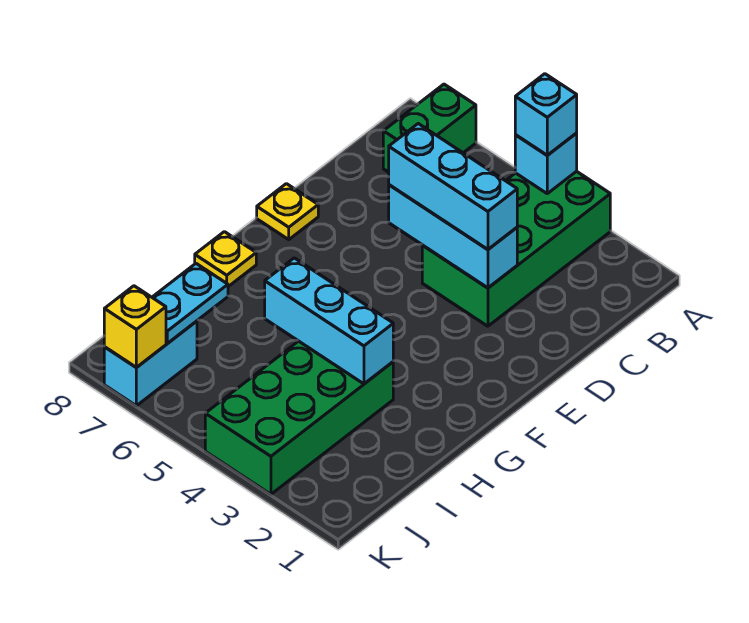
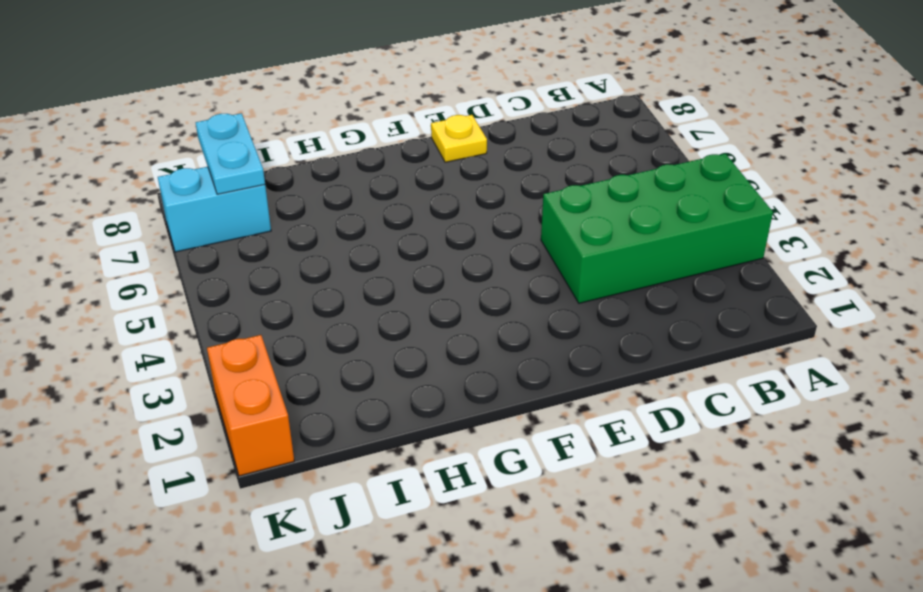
cyan 1x2 plate [196,113,265,194] -> cyan 1x2 plate turned to [152,264,228,343]
orange 1x2 brick [207,335,294,476] -> none
none -> green 1x2 brick [383,84,476,172]
none -> yellow 1x1 plate [195,232,256,287]
none -> green 2x4 brick [205,341,393,494]

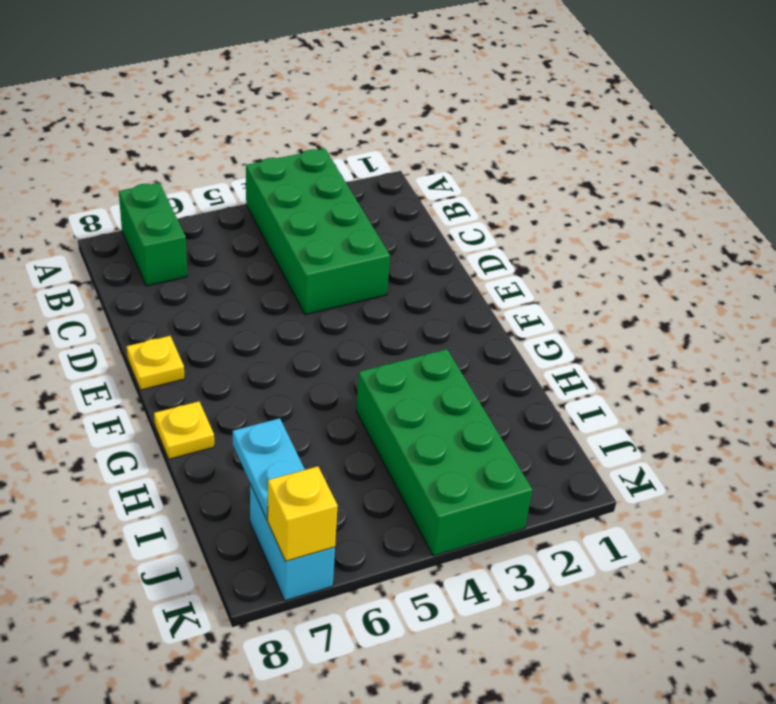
none -> cyan 1x1 brick [515,133,577,194]
none -> cyan 1x3 brick [389,185,517,288]
none -> cyan 1x3 brick [265,258,393,384]

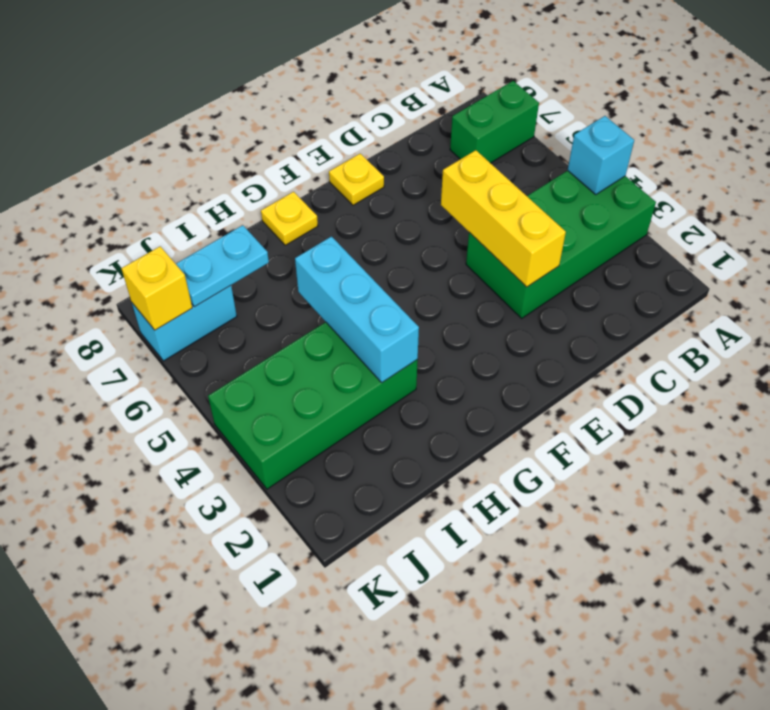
yellow 1x3 brick [441,150,566,287] -> cyan 1x3 brick [389,185,517,288]
none -> cyan 1x1 brick [515,74,577,155]
none -> cyan 1x3 brick [389,124,517,249]

